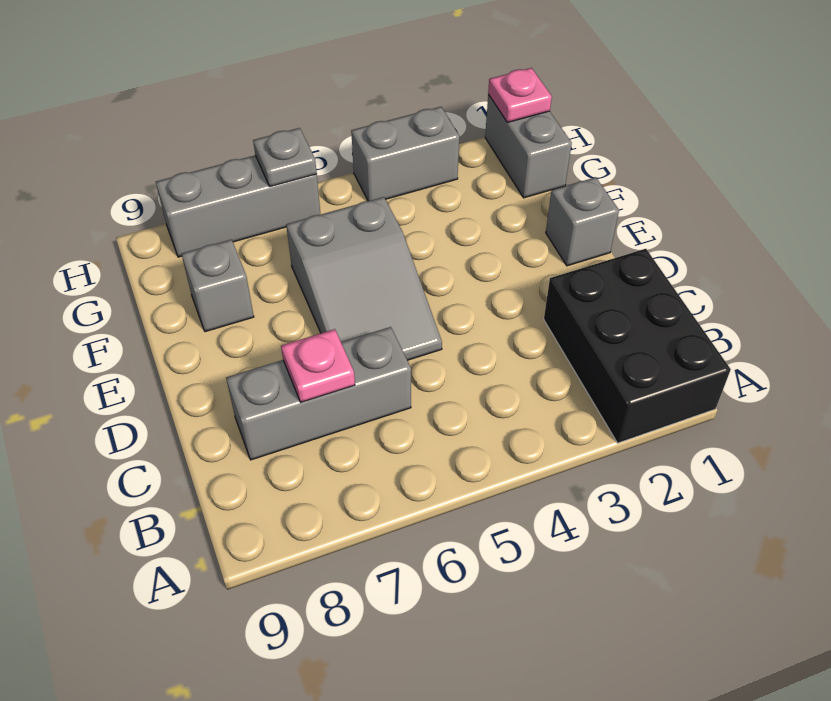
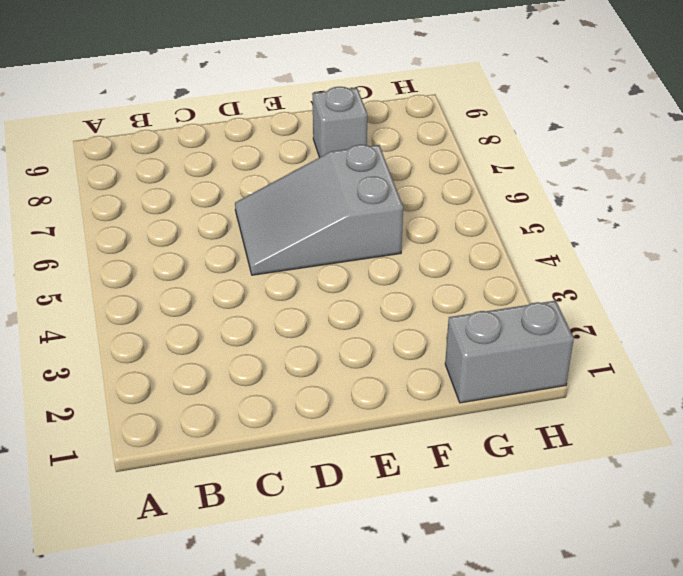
none -> black 2x3 brick [544,249,731,443]
none -> grey 1x3 brick [226,327,411,460]

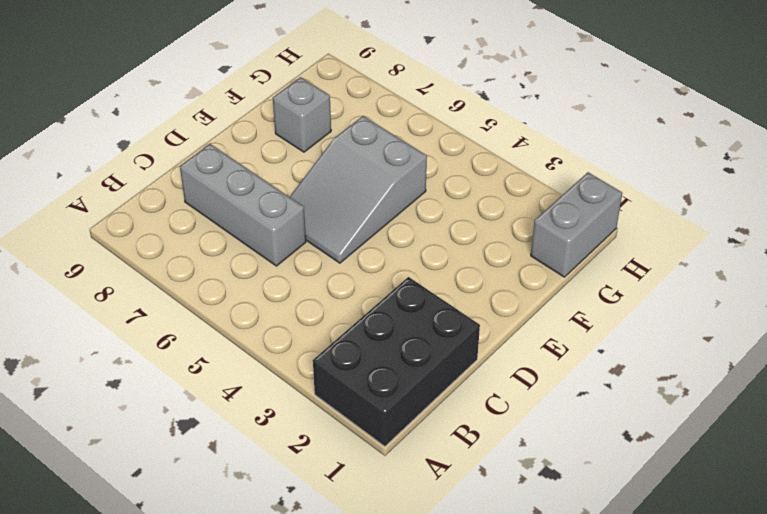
none -> grey 1x1 brick [546,177,619,266]
none -> grey 1x2 brick [351,107,459,201]

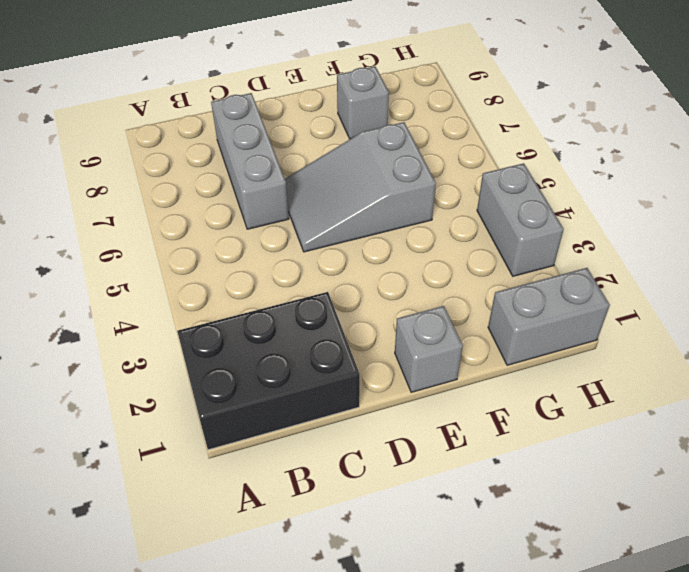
none -> grey 1x3 brick [156,155,321,257]
none -> pink 1x1 plate [281,329,355,402]

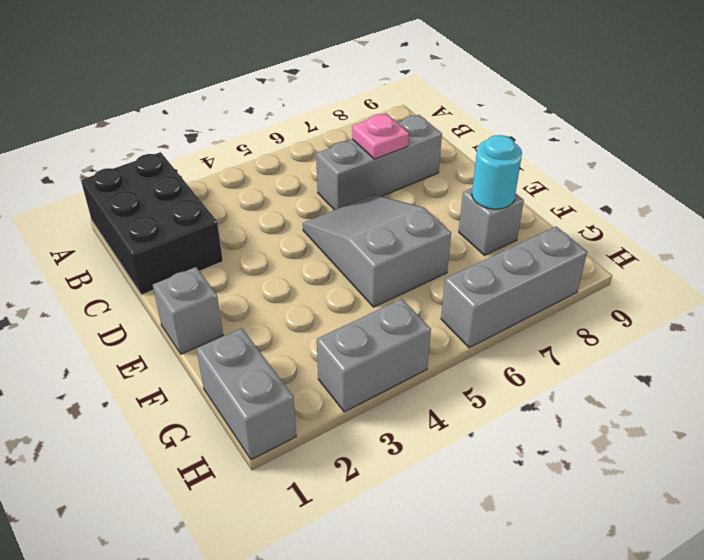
cyan 1x1 round brick [472,135,522,209] -> none
none -> pink 1x1 plate [488,68,552,122]
none -> grey 1x1 plate [253,128,317,187]

